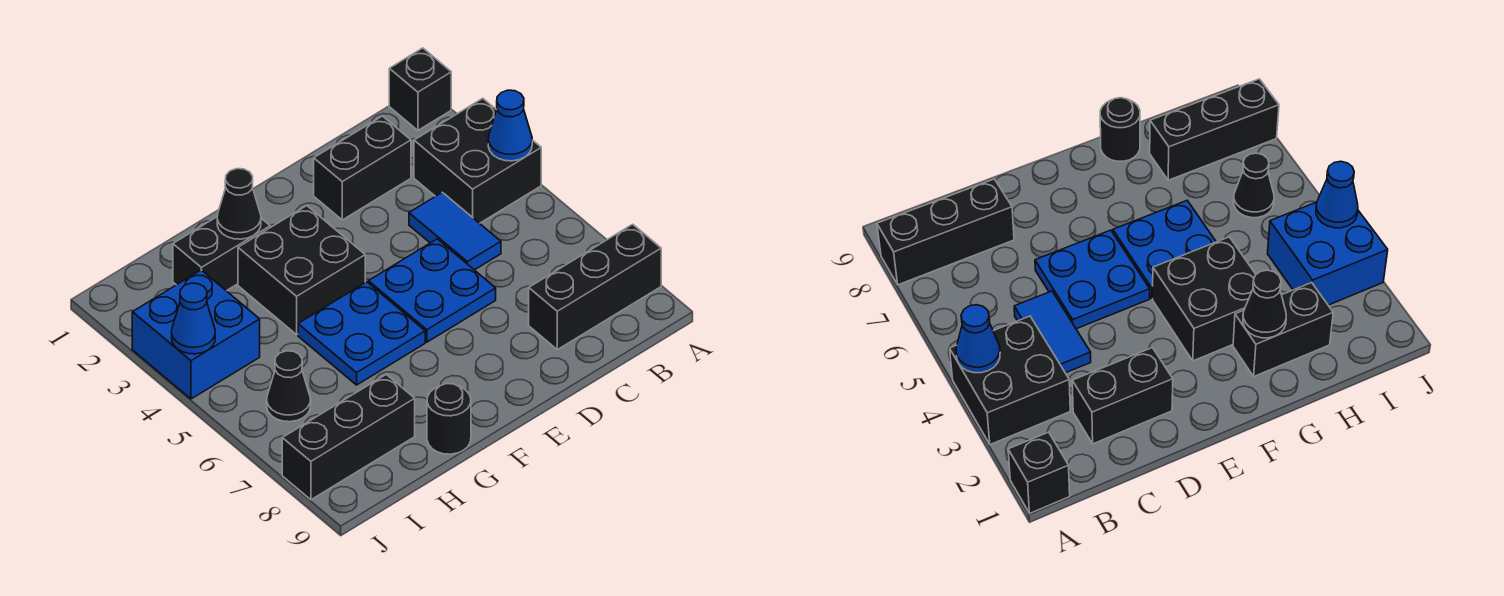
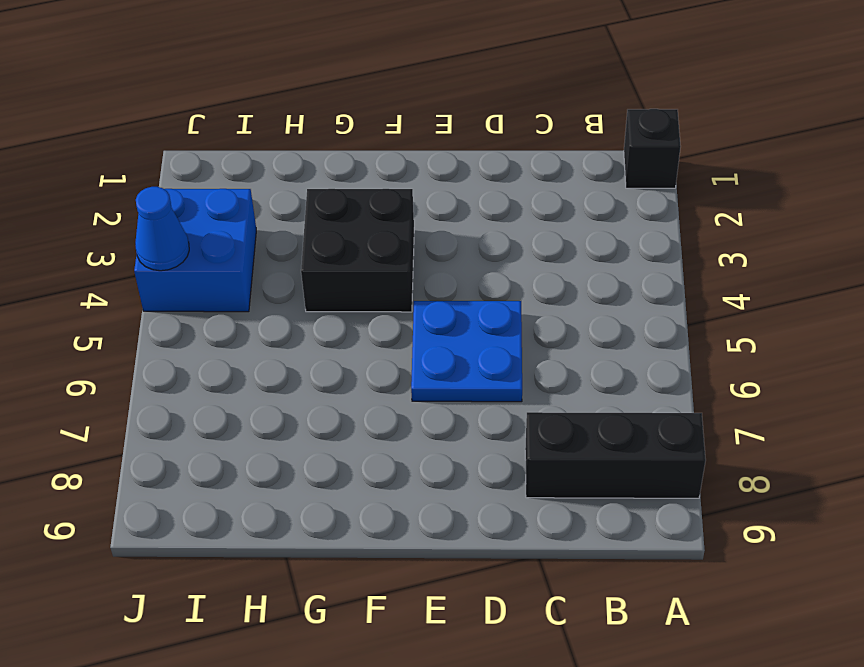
none -> black 2x2 brick [414,98,541,223]
none -> black 1x2 brick [314,116,411,220]
none -> blue 1x2 tile [409,192,501,270]

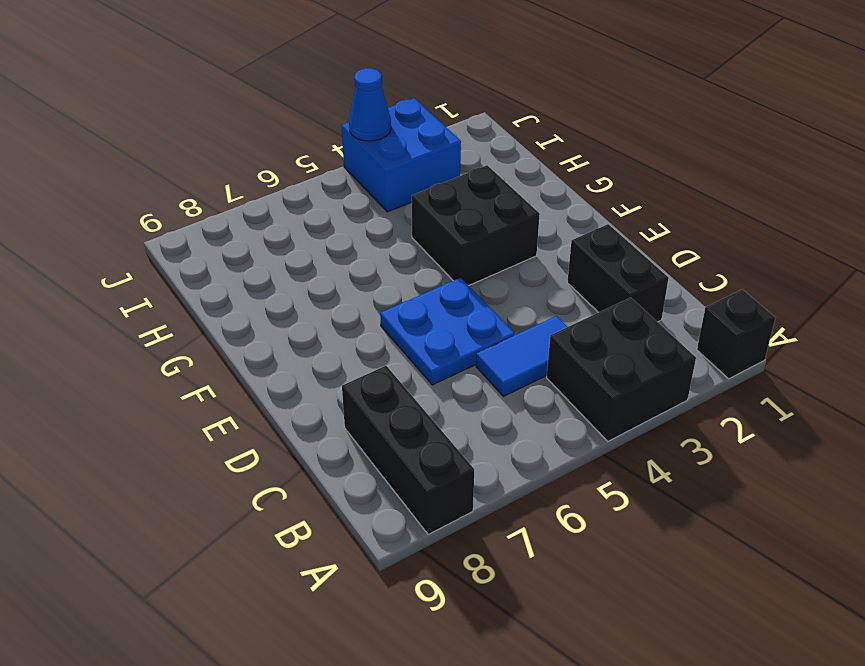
none -> blue 2x2 plate [298,282,425,385]
none -> black 1x2 brick [173,217,270,291]
none -> black 1x1 round brick [427,384,471,454]

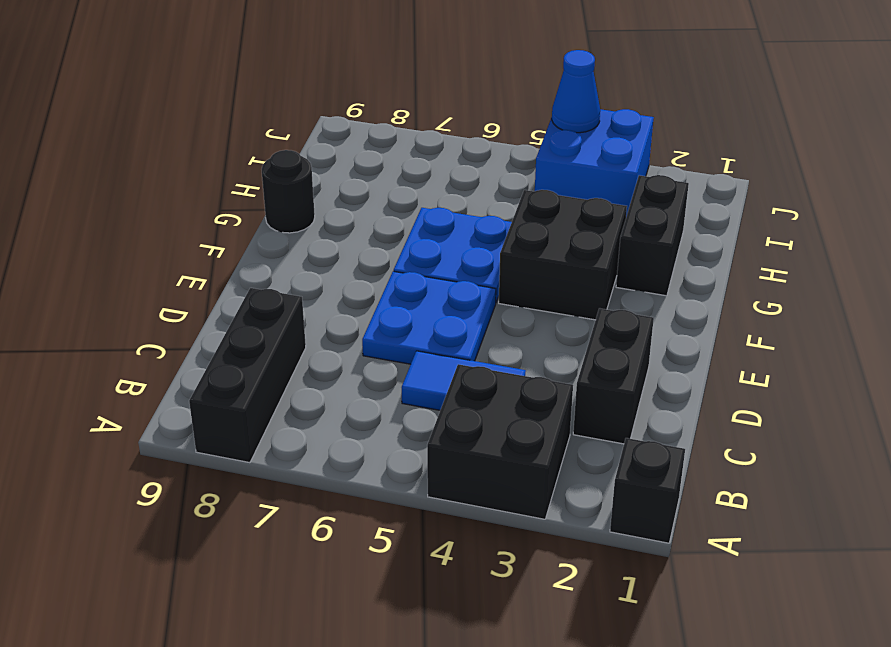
none -> black 1x3 brick [282,374,415,500]
none -> black 1x1 cone [267,351,311,422]
none -> blue 1x1 cone [488,90,532,161]

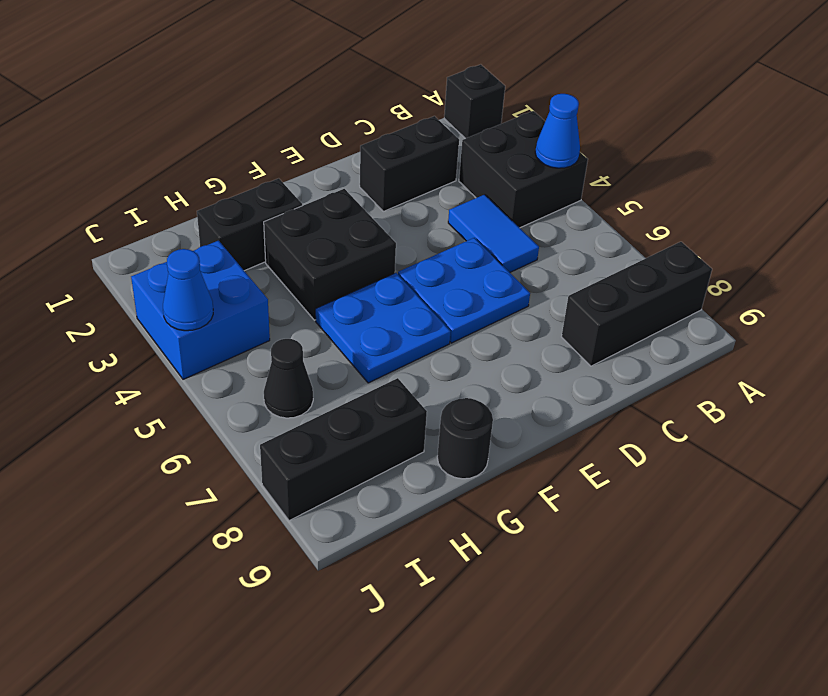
none -> black 1x1 cone [217,169,261,239]

